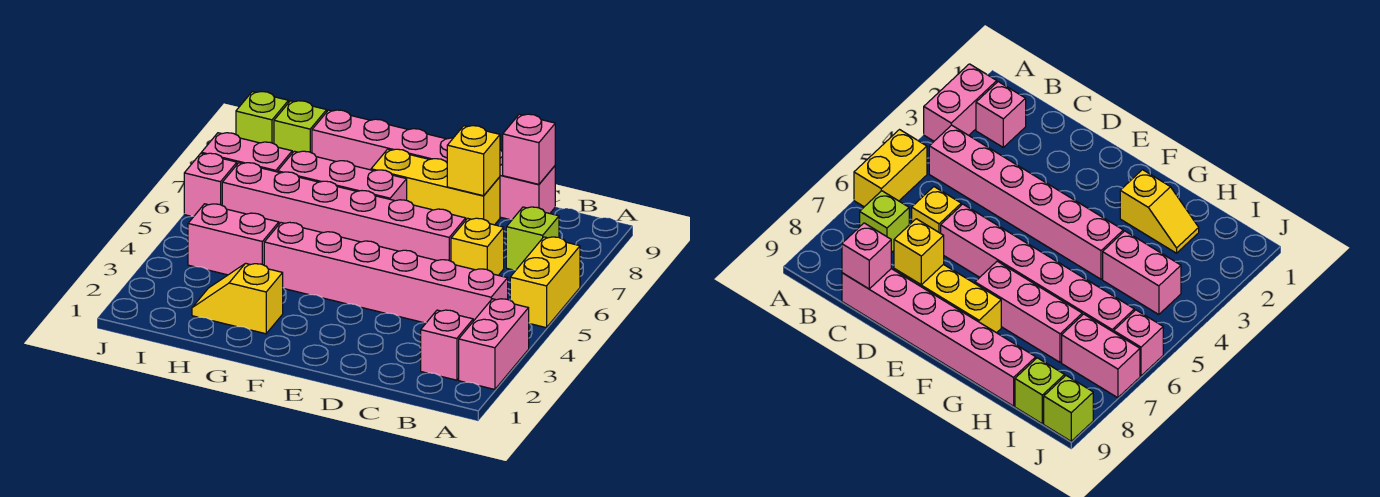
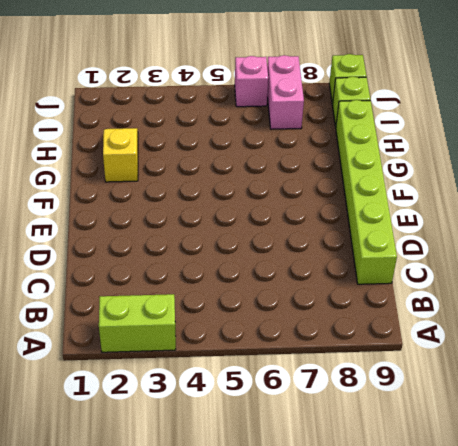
lime 1x2 brick [99,294,176,352] -> pink 1x2 brick [459,299,529,389]
lime 1x6 brick [336,100,397,284] -> pink 1x6 brick [312,110,555,220]
none -> yellow 1x2 brick [510,237,580,328]
none -> pink 1x1 brick [421,310,473,380]
none -> pink 1x6 brick [264,222,508,323]

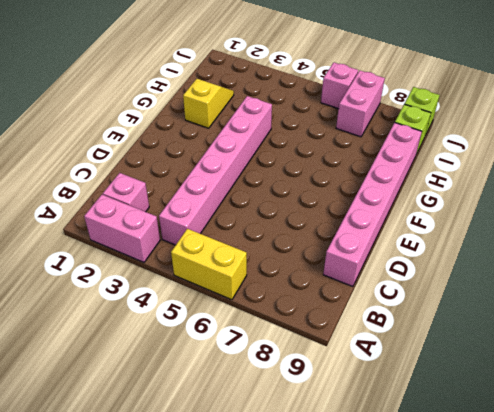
none -> lime 1x1 brick [506,207,559,270]
none -> yellow 1x1 brick [451,218,504,275]
none -> pink 1x6 brick [222,163,466,261]

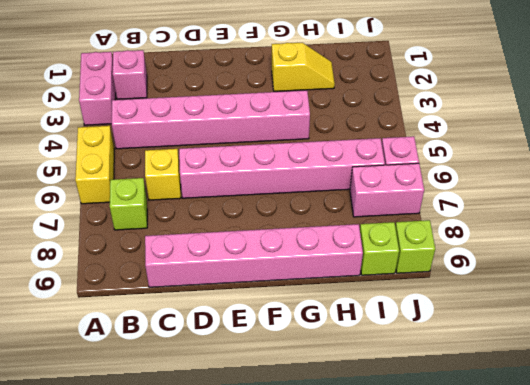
none -> yellow 1x3 brick [371,149,500,225]
none -> pink 1x3 brick [278,151,407,201]
none -> pink 1x2 brick [188,204,279,275]

